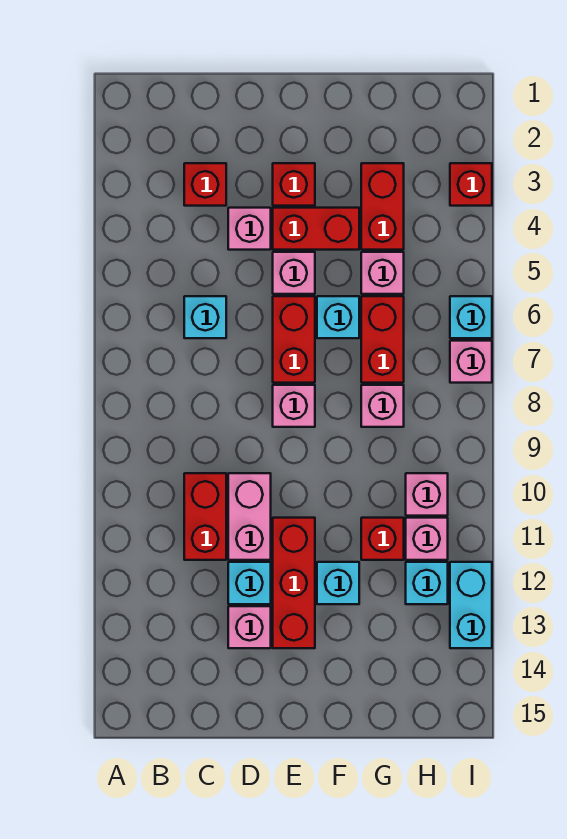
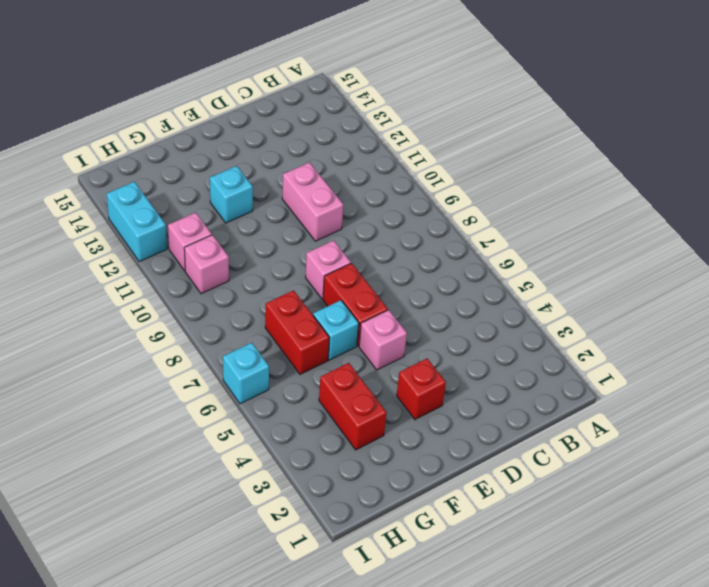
none -> red 1x1 brick [184,163,226,206]
none -> cyan 1x1 brick [184,296,226,338]
none -> red 1x2 brick [184,473,226,560]

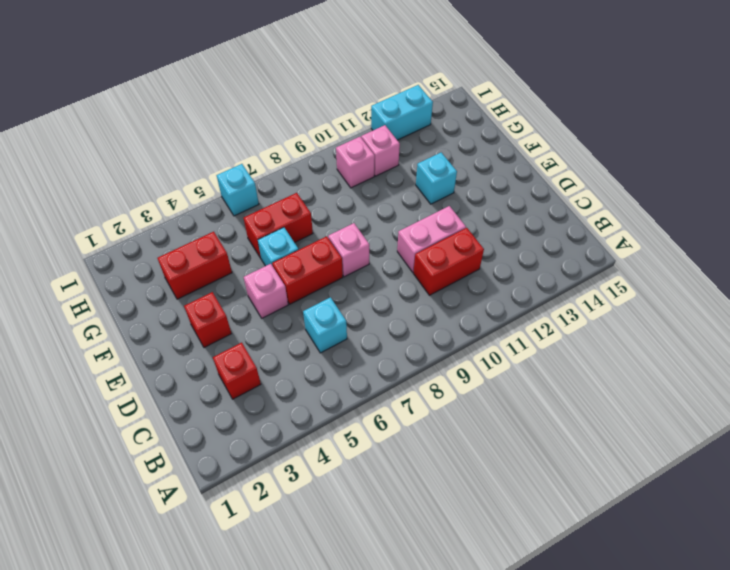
none -> pink 1x1 brick [228,208,271,250]
none -> cyan 1x1 brick [228,562,271,604]
none -> pink 1x1 brick [228,606,271,648]

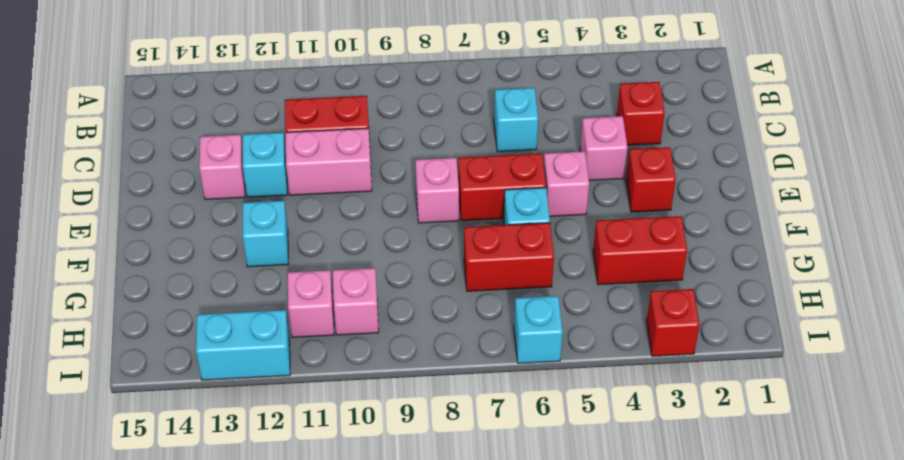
none -> red 1x2 brick [273,208,359,250]
none -> red 1x3 brick [273,518,315,648]
none -> pink 1x1 brick [361,252,404,294]

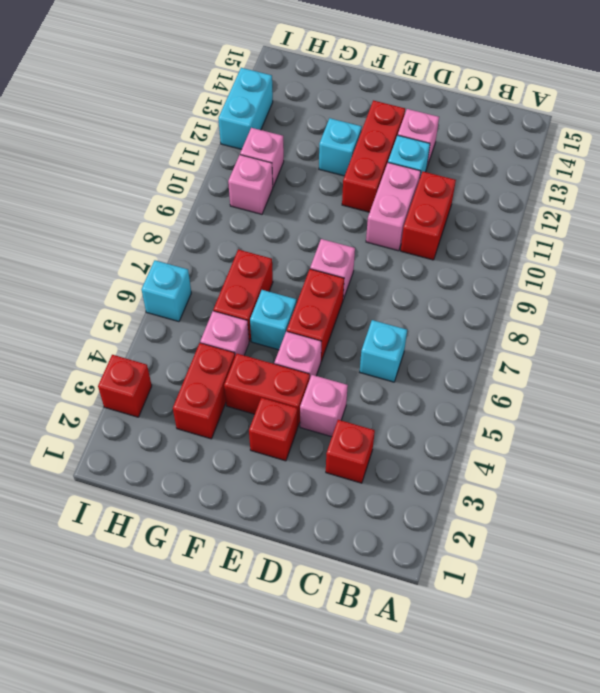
none -> pink 1x1 brick [361,385,404,427]
none -> red 1x1 brick [361,518,404,560]
none -> cyan 1x1 brick [406,562,448,604]

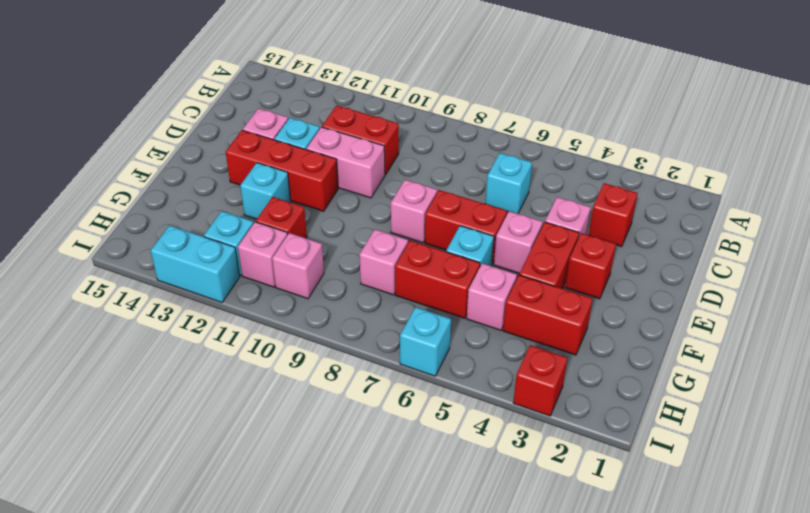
none -> pink 1x1 brick [450,341,492,383]

